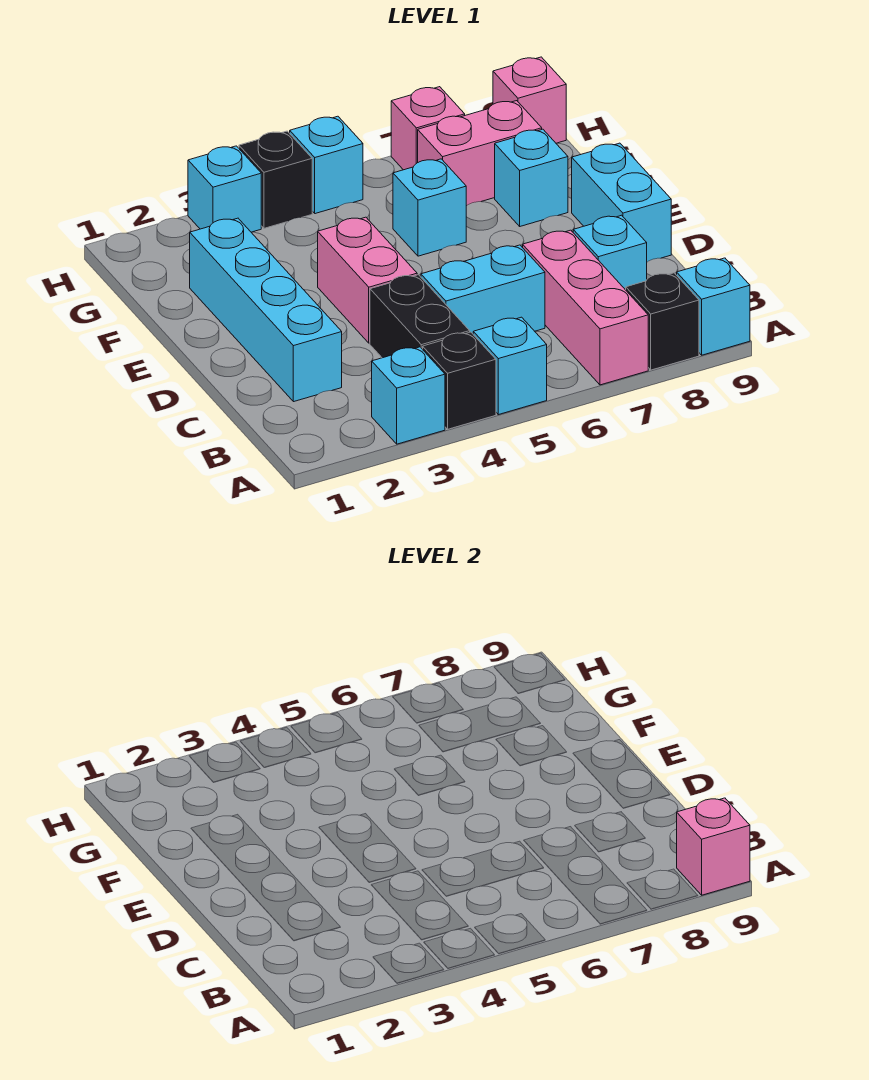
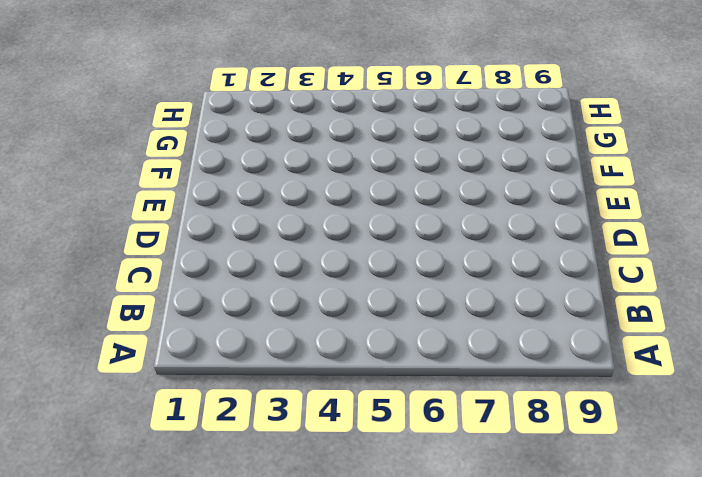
none -> cyan 1x1 brick [372,347,445,444]
none -> black 1x1 brick [423,332,496,429]
none -> cyan 1x1 brick [473,317,547,415]

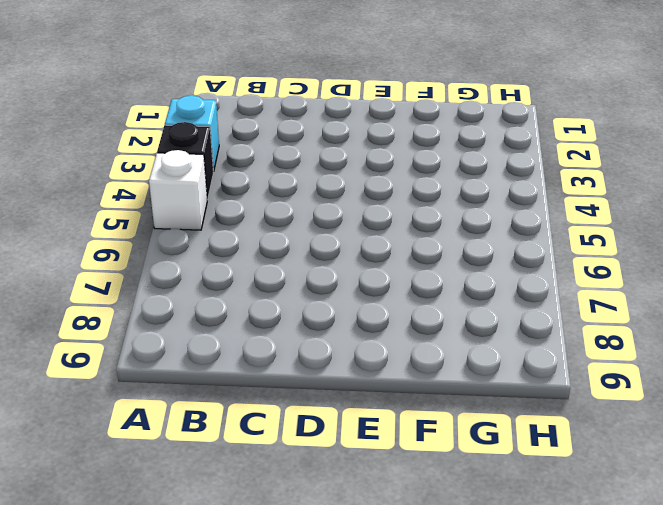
white 1x1 brick [149,150,207,230] -> cyan 1x1 brick [473,317,547,415]
none -> pink 1x3 brick [523,230,648,385]
none -> black 1x1 brick [626,273,699,370]
none -> cyan 1x1 brick [677,258,750,355]

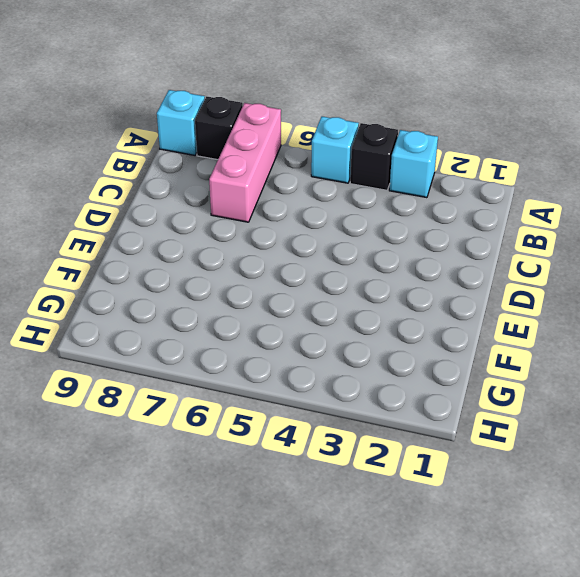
none -> black 1x2 brick [370,275,470,358]
none -> cyan 1x4 brick [190,218,342,402]
none -> cyan 1x2 brick [421,245,545,334]

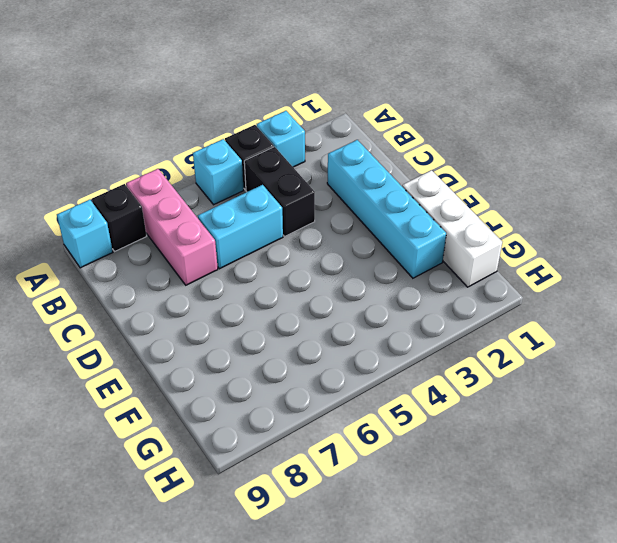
white 1x3 brick [402,170,502,287] -> none
none -> cyan 1x1 brick [573,215,647,290]
none -> pink 1x2 brick [318,217,417,343]
none -> cyan 1x2 brick [572,143,671,262]

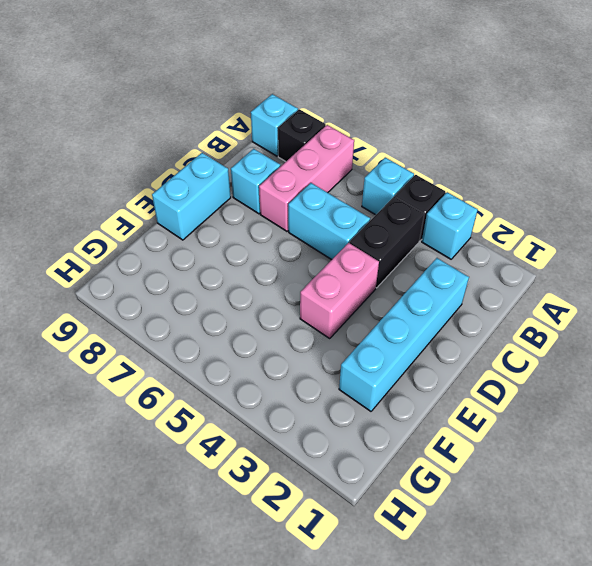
none -> cyan 1x1 brick [393,159,466,256]
none -> cyan 1x1 brick [495,129,568,226]
none -> pink 1x2 brick [418,101,542,206]

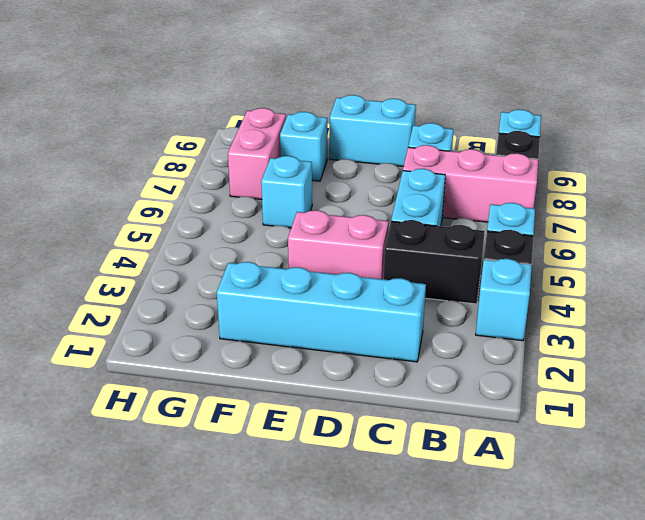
none -> cyan 1x1 brick [188,146,261,232]
none -> black 1x1 brick [239,131,312,228]
none -> cyan 1x1 brick [290,116,363,214]

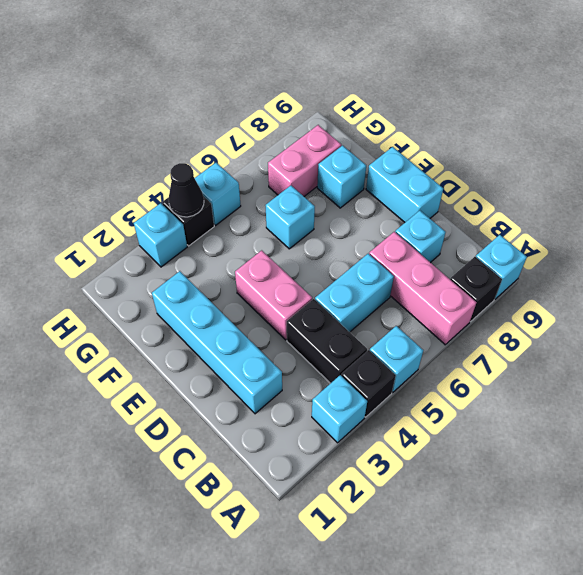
black 1x1 cone [169,163,204,217] -> none
none -> pink 1x1 brick [391,87,465,170]
none -> pink 1x1 brick [493,57,566,143]
none -> pink 1x1 brick [677,798,750,895]

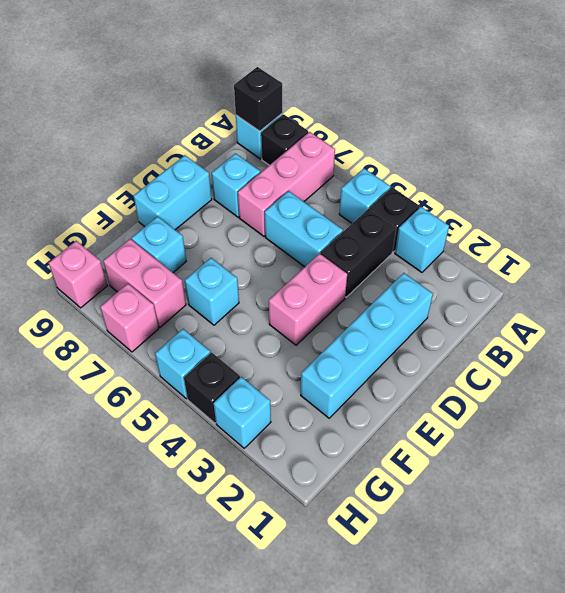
black 1x1 brick [234,67,282,131] -> pink 1x1 brick [677,798,750,895]

